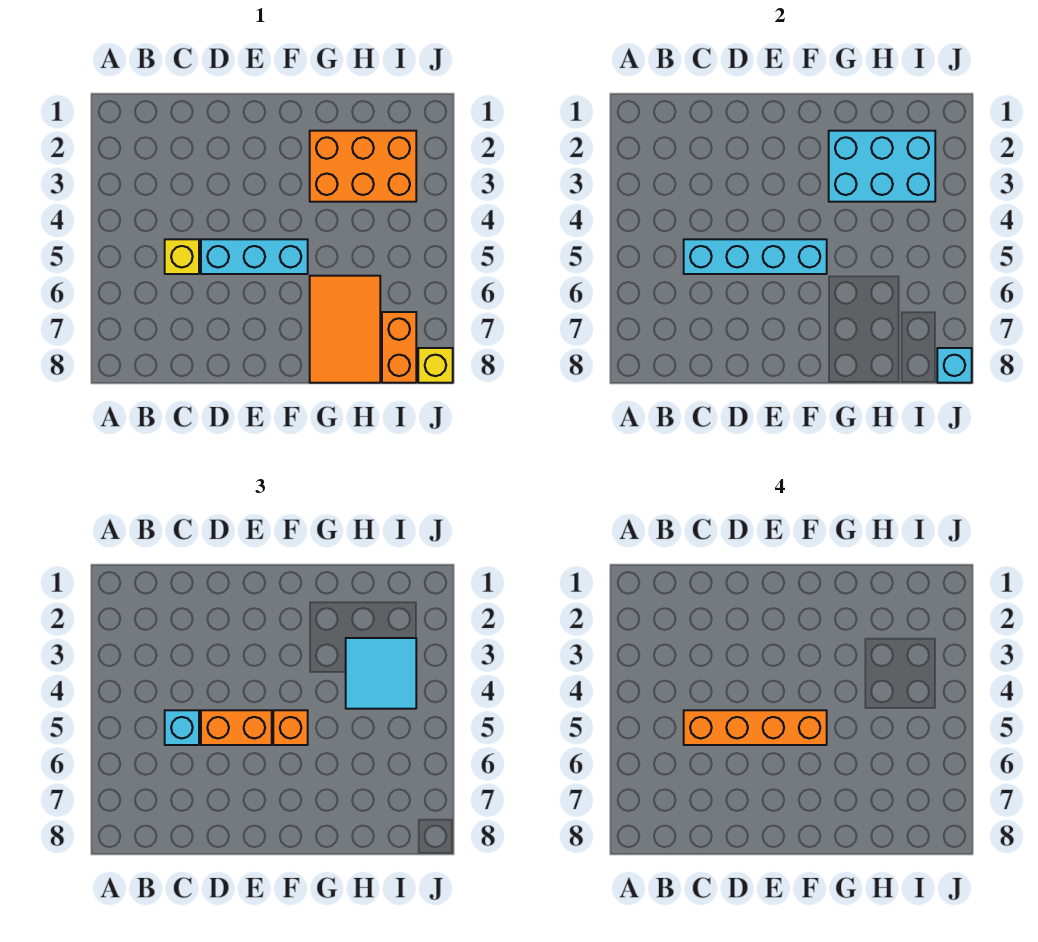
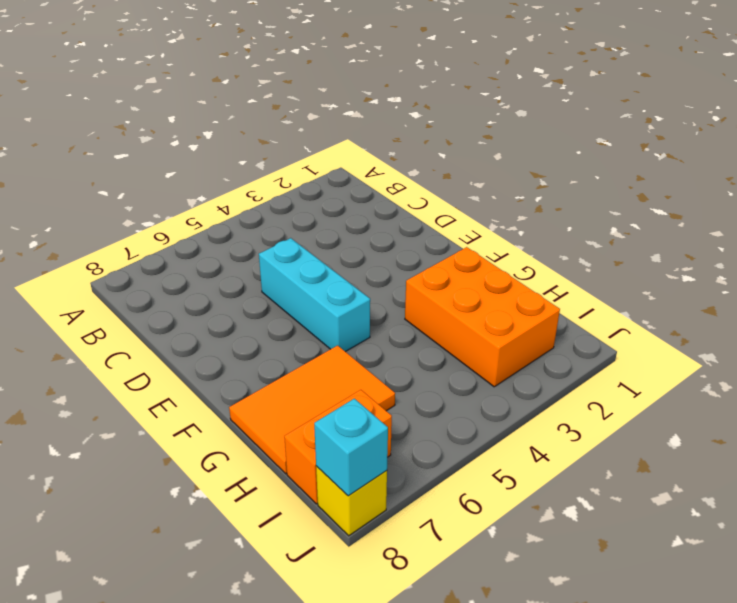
none -> yellow 1x1 brick [165,239,199,274]
none -> cyan 1x4 brick [684,239,827,274]
none -> cyan 2x3 brick [829,131,935,202]

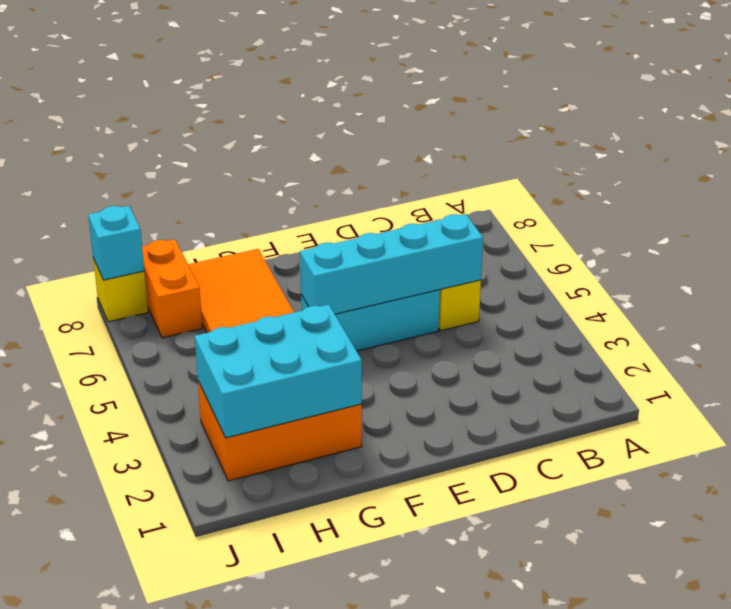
none -> cyan 1x1 brick [165,710,199,745]
none -> orange 1x2 brick [201,710,272,745]
none -> orange 1x1 brick [273,710,308,745]

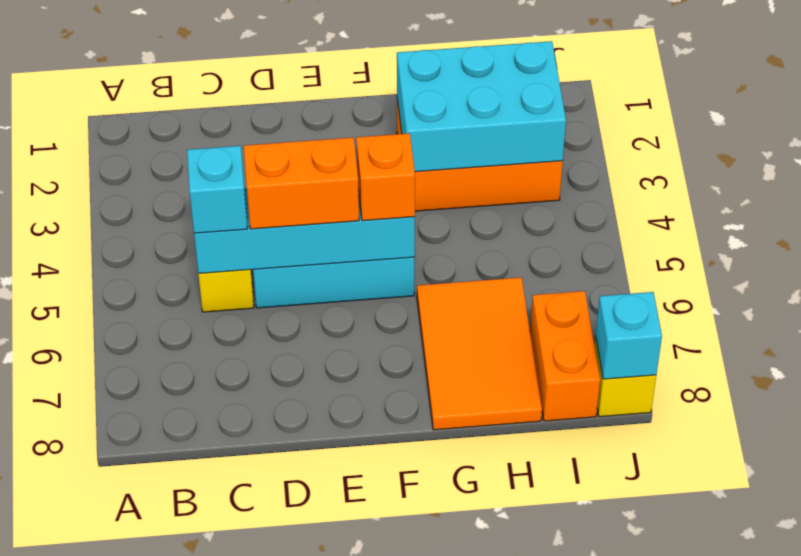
none -> cyan 2x2 tile [346,638,416,709]
none -> orange 1x4 brick [684,710,827,745]

